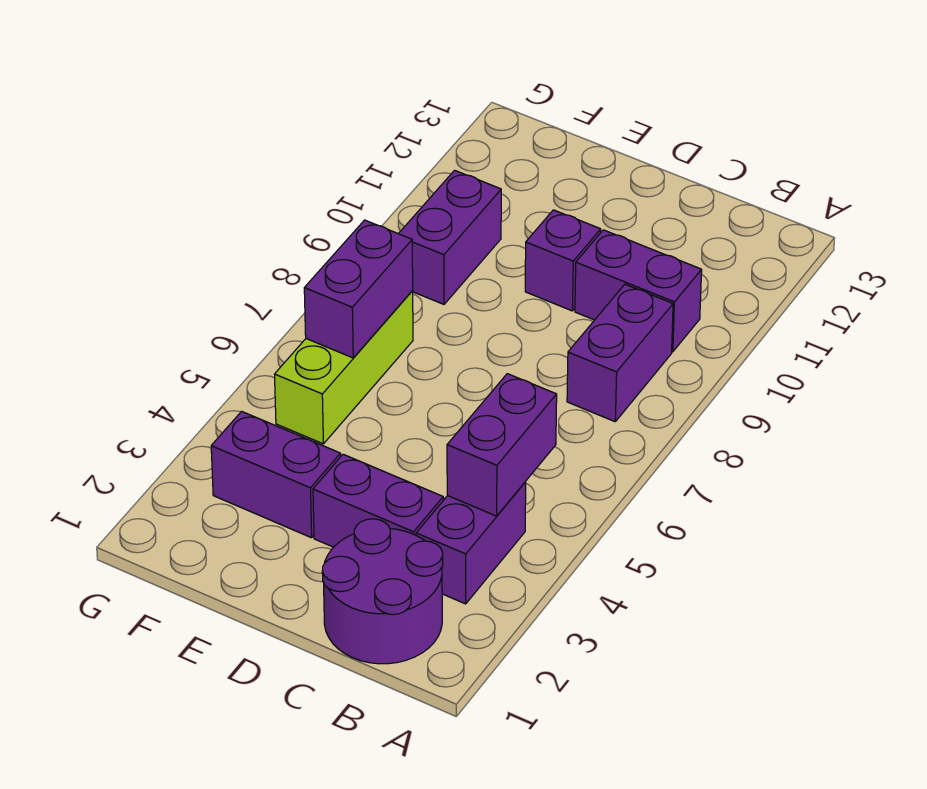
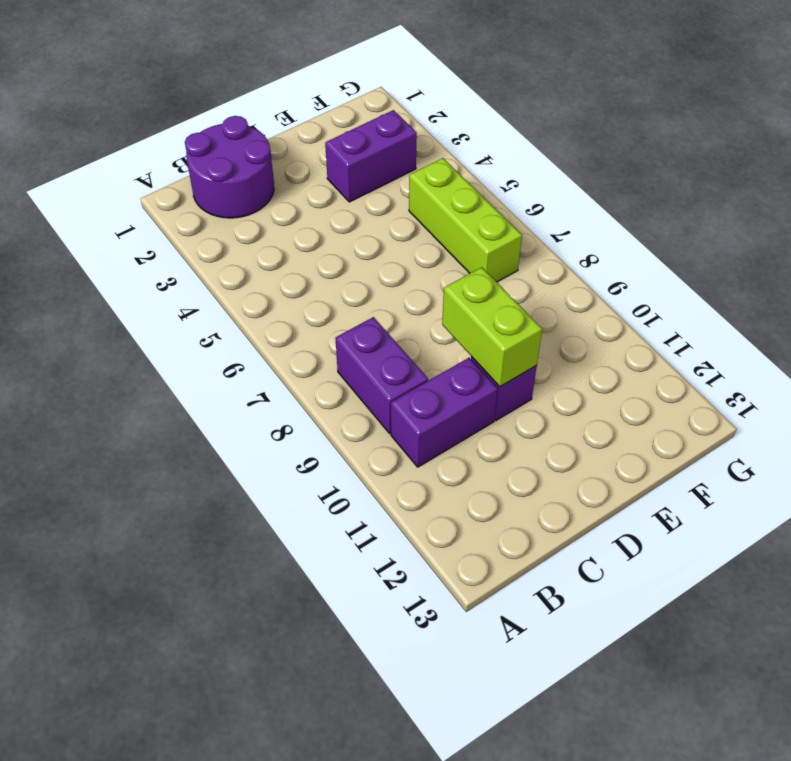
lime 1x2 brick [442,267,542,387] -> none
none -> purple 1x2 brick [416,482,526,604]
none -> purple 1x2 brick [313,454,443,547]

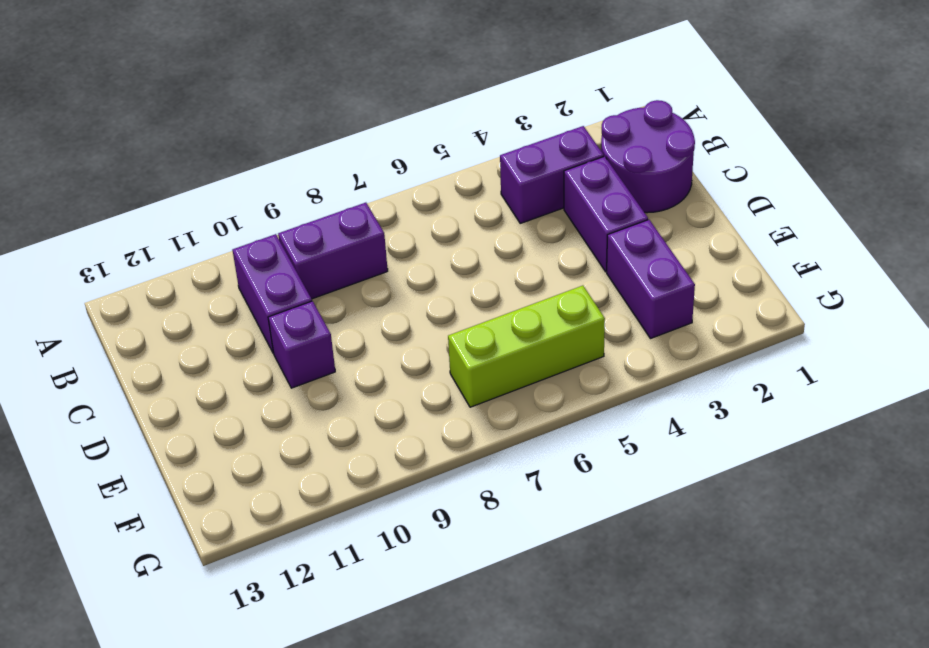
none -> purple 1x2 brick [399,170,501,304]
none -> purple 1x2 brick [447,374,557,516]

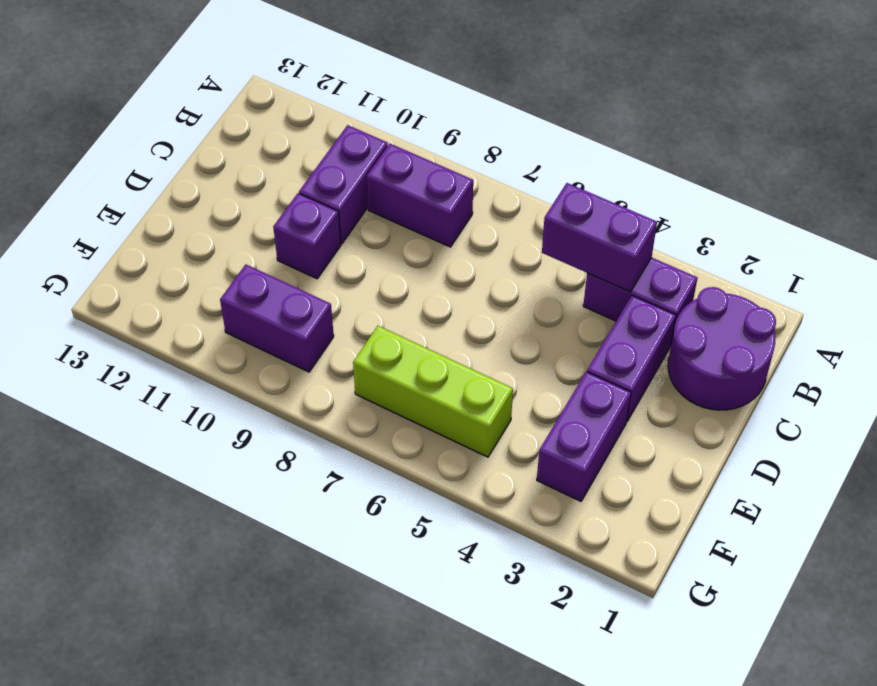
none -> purple 1x2 brick [304,220,413,358]

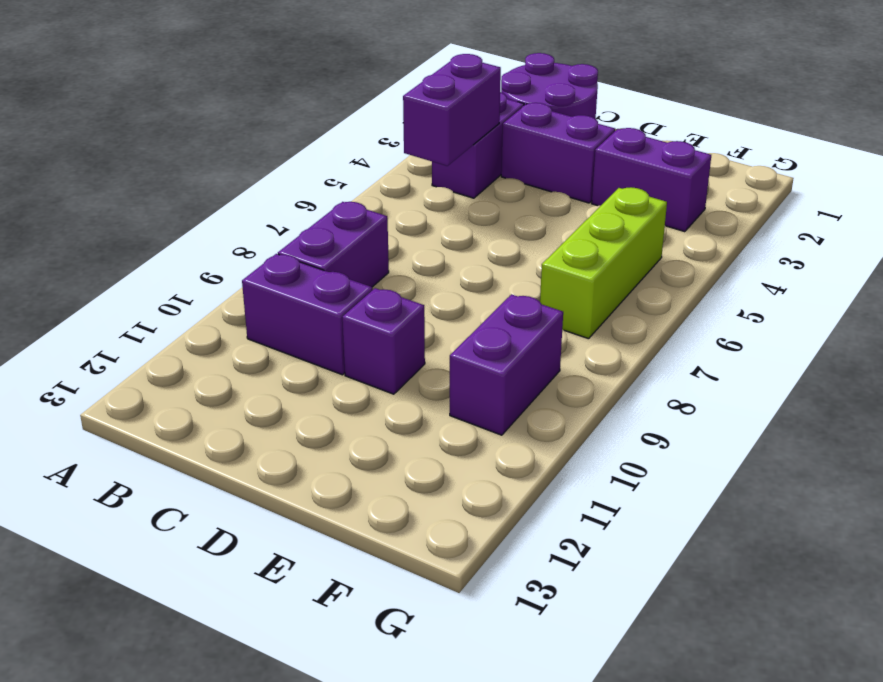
none -> purple 1x2 brick [304,220,413,358]

